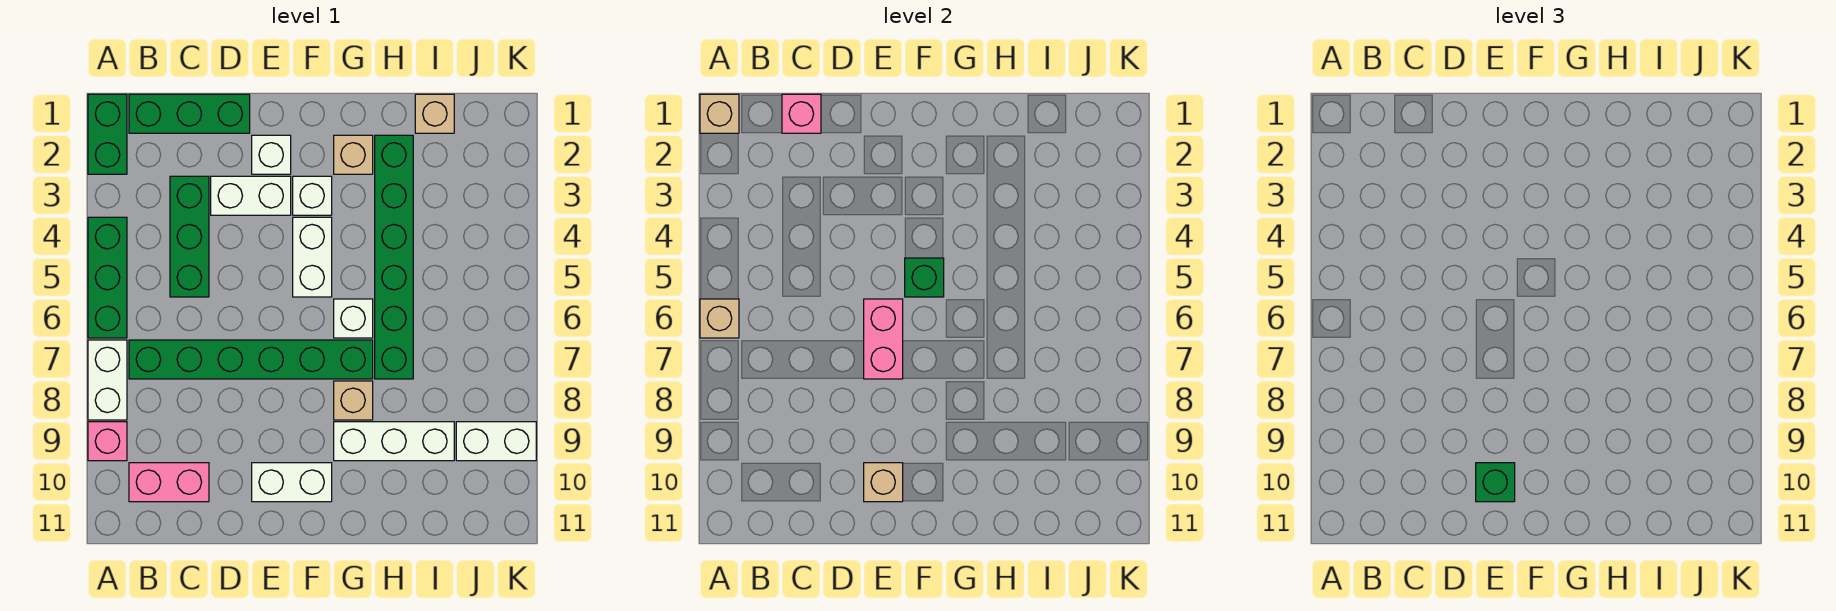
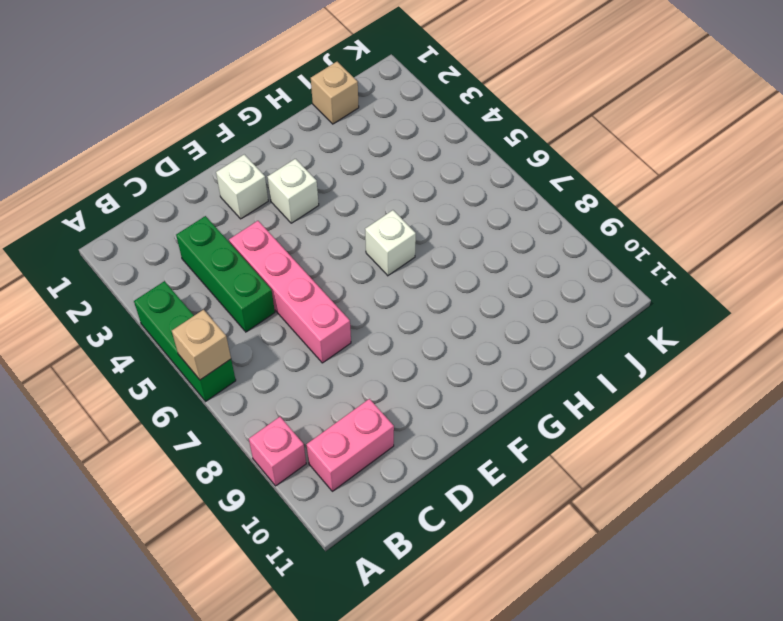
pink 1x4 brick [229,221,351,363] -> green 1x6 brick [129,340,373,379]
none -> green 1x2 brick [88,94,127,174]
none -> white 1x2 brick [88,340,127,420]
none -> green 1x3 brick [129,94,250,133]

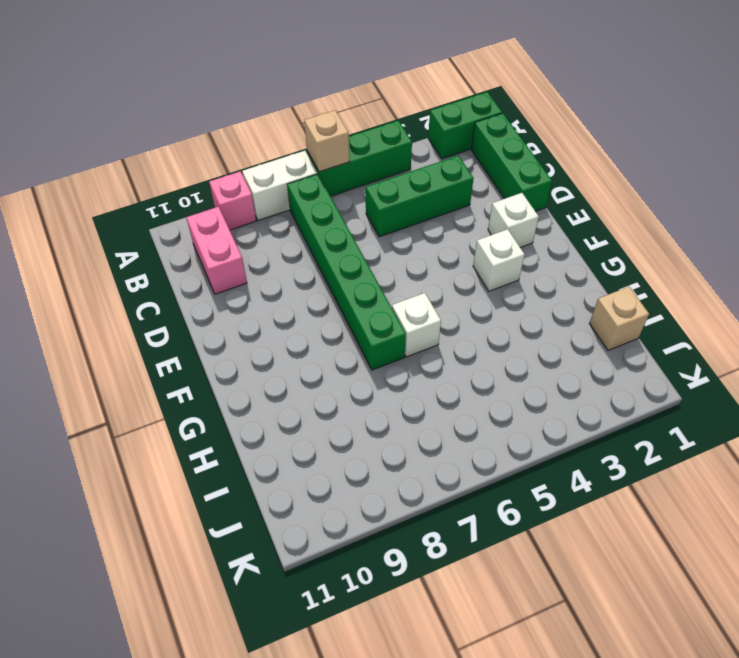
none -> white 1x2 brick [211,176,291,215]
none -> white 1x2 brick [252,463,332,502]
none -> white 1x2 brick [293,217,332,297]

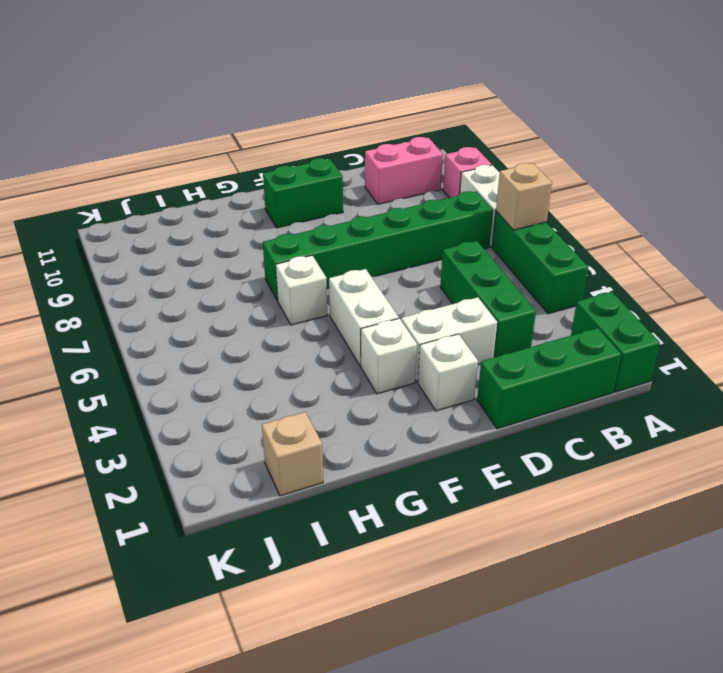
green 1x2 brick [263,158,343,228] -> white 1x2 brick [252,463,332,502]
none -> tan 1x1 brick [334,135,373,174]
none -> tan 1x1 brick [334,381,373,420]
none -> white 1x3 brick [334,422,454,461]

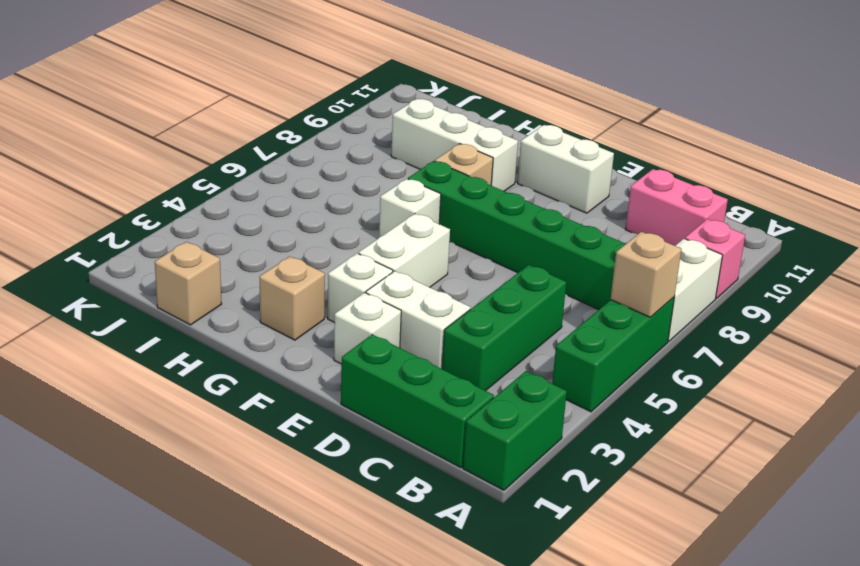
none -> green 1x6 brick [375,135,413,379]
none -> white 1x2 brick [456,422,536,461]
none -> tan 1x1 brick [700,94,739,133]

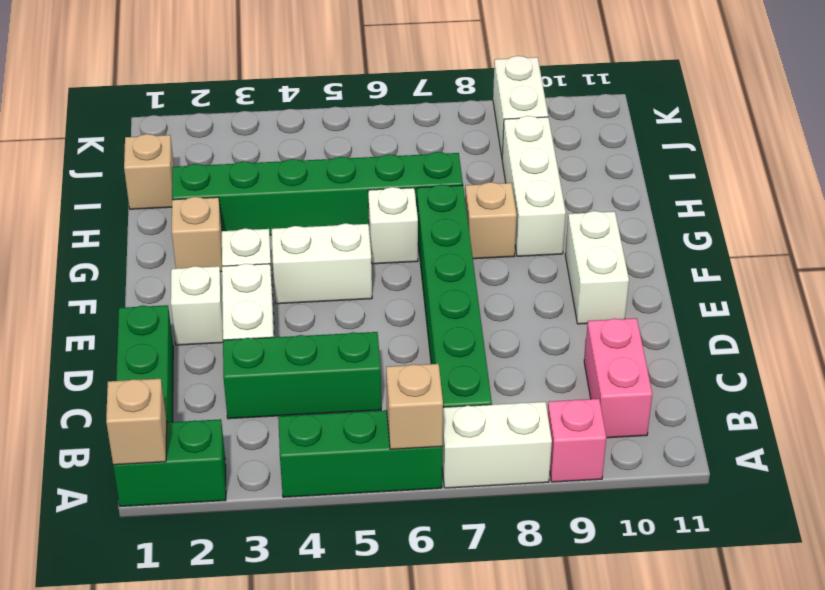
none -> pink 1x1 brick [782,94,821,133]
none -> pink 1x2 brick [864,299,903,379]
none -> tan 1x1 brick [864,463,903,502]

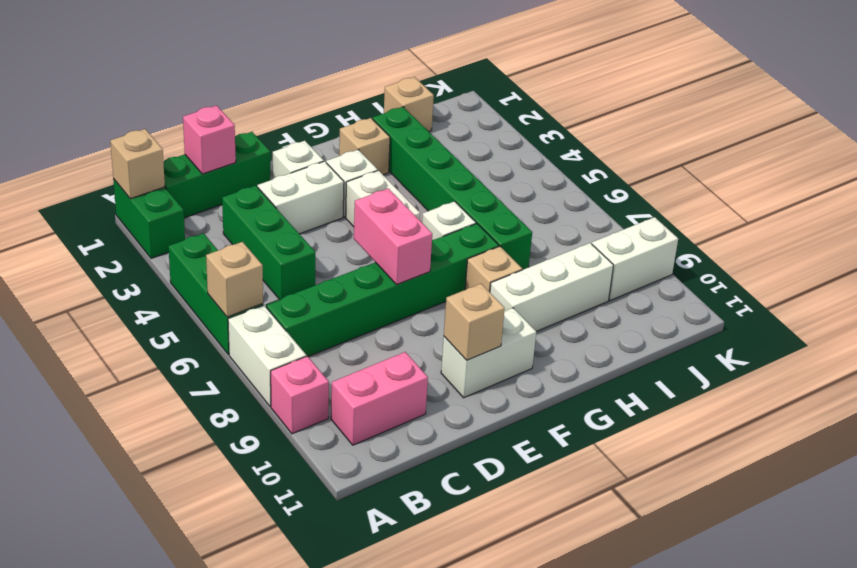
none -> green 1x1 brick [905,258,944,297]
none -> green 1x1 brick [1476,463,1515,502]

